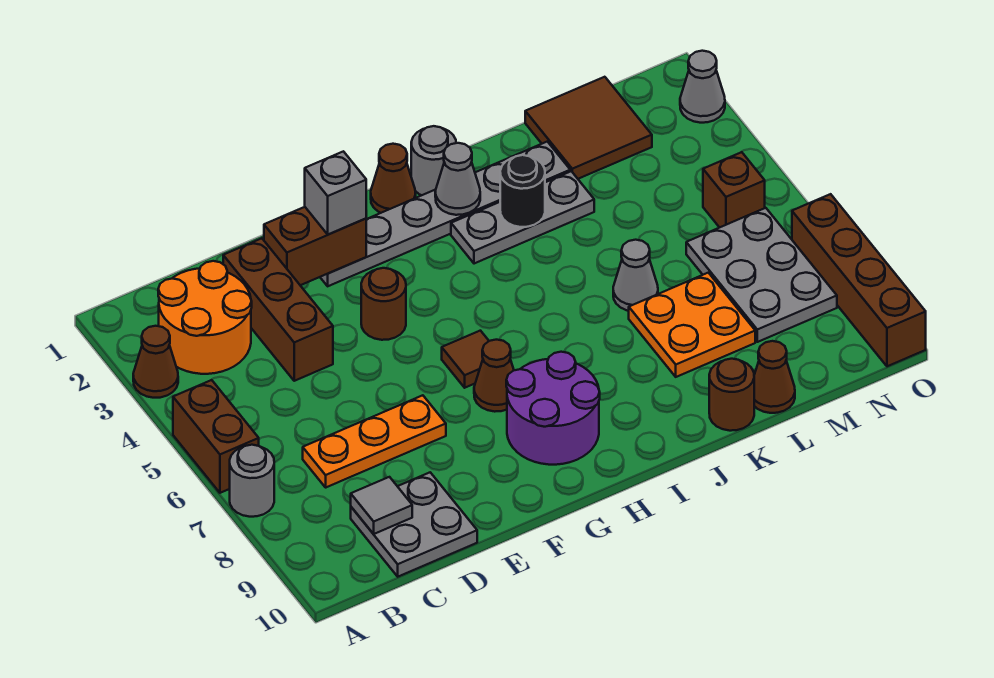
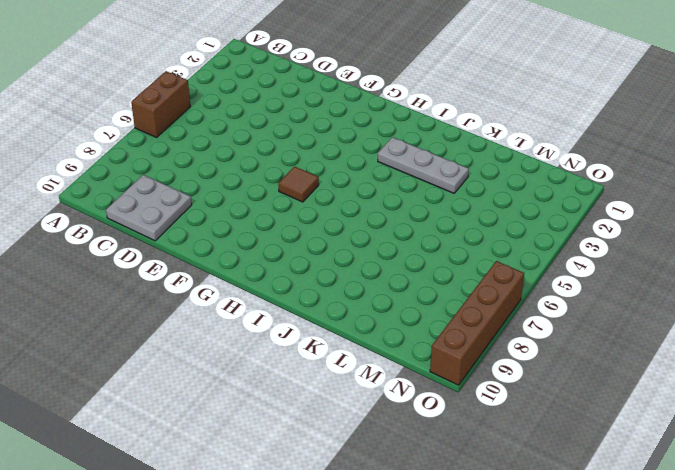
none -> brown 1x1 cone [133,326,178,398]
none -> grey 1x1 round brick [230,445,274,517]
none -> orange 2x2 round brick [158,261,252,374]

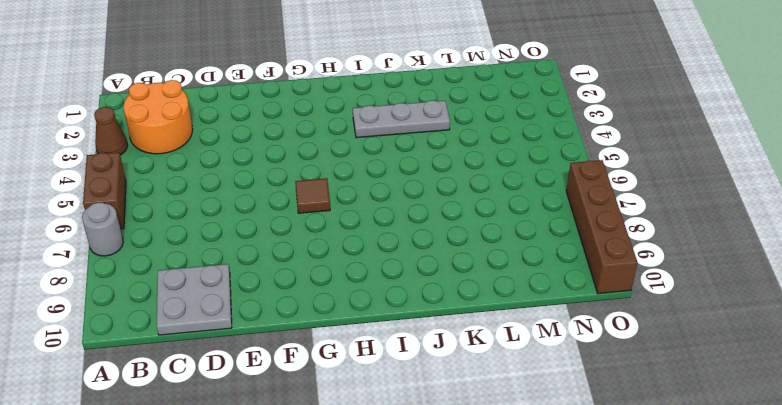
none -> orange 1x3 plate [303,395,446,487]
none -> brown 1x3 brick [223,238,333,381]
none -> grey 1x6 plate [320,142,570,286]

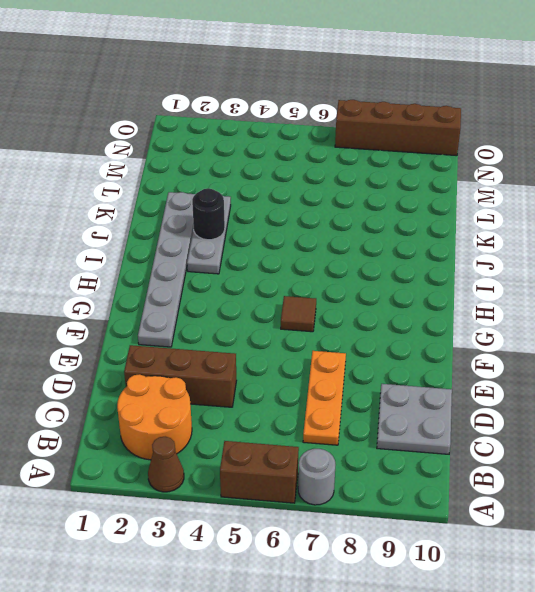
none -> brown 1x1 round brick [361,268,406,340]
none -> brown 1x1 cone [474,340,514,412]
none -> purple 2x2 round brick [506,352,600,465]

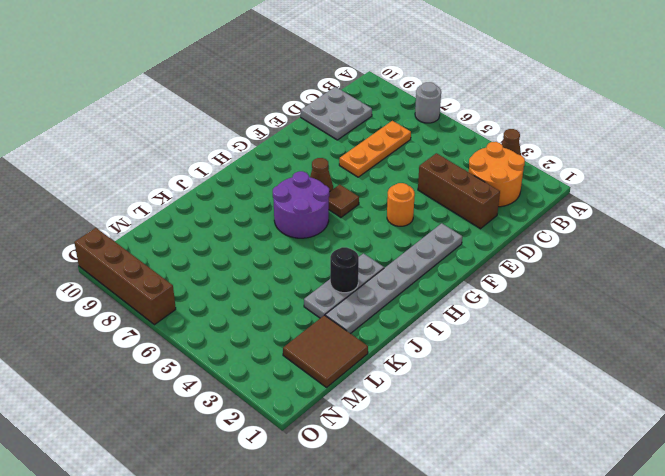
orange 1x1 round brick [387,183,415,226] -> brown 1x1 round brick [361,268,406,340]
purple 2x2 round brick [273,171,329,238] -> purple 2x2 round brick moved to [506,352,600,465]
none -> brown 1x2 brick [173,380,259,493]
none -> brown 1x1 cone [371,144,416,213]
none -> grey 1x1 round brick [411,126,456,195]

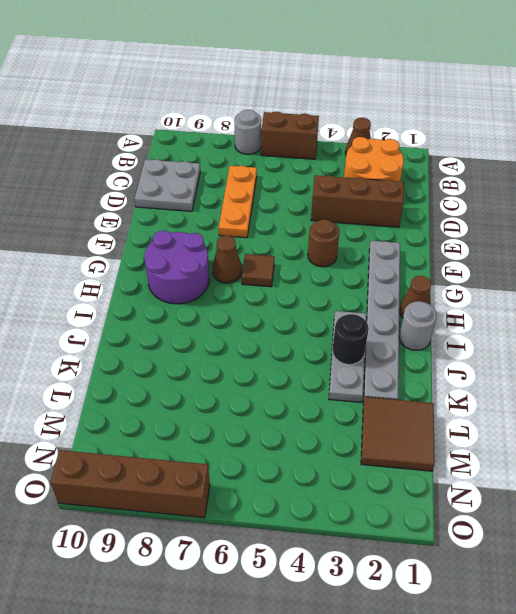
none -> grey 1x1 cone [613,240,658,311]
none -> orange 2x2 plate [629,273,755,377]
none -> brown 1x1 round brick [709,359,754,431]

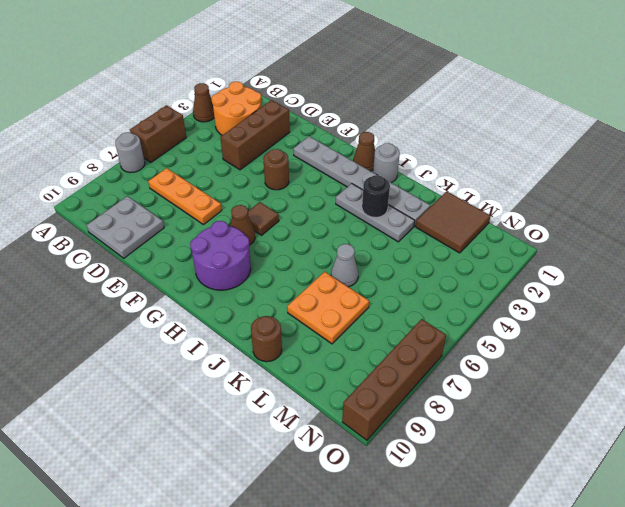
none -> brown 1x1 cone [754,341,795,413]
none -> grey 2x3 plate [686,208,837,342]
none -> brown 1x1 brick [703,152,765,228]

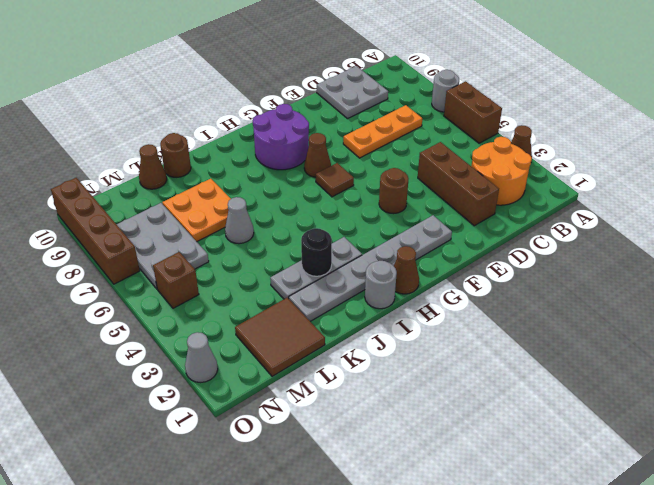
none -> grey 1x1 tile [351,477,412,534]
none -> brown 1x2 brick [264,207,366,285]
none -> grey 1x1 cone [435,143,480,215]

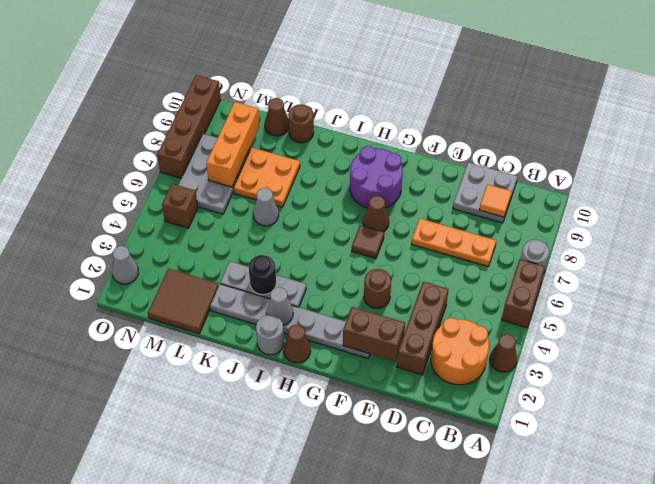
orange 1x1 tile [479,184,512,217] -> grey 1x1 tile [351,477,412,534]
orange 1x3 brick [206,102,259,187] -> none
none -> grey 1x1 brick [305,151,366,235]

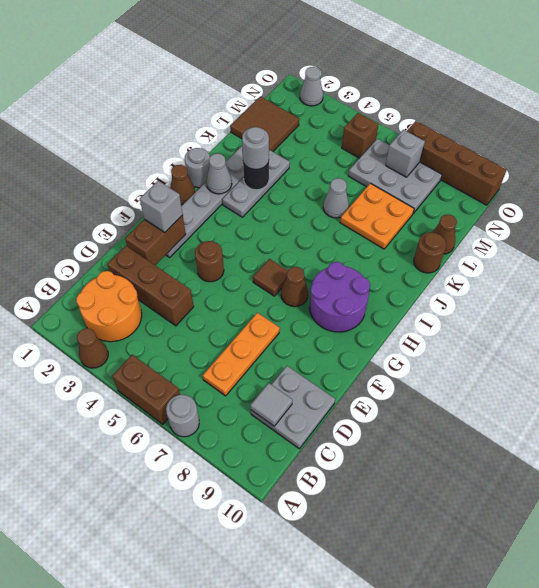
grey 1x1 round brick [242,127,269,169] -> none
grey 1x1 brick [386,130,425,177] -> none

